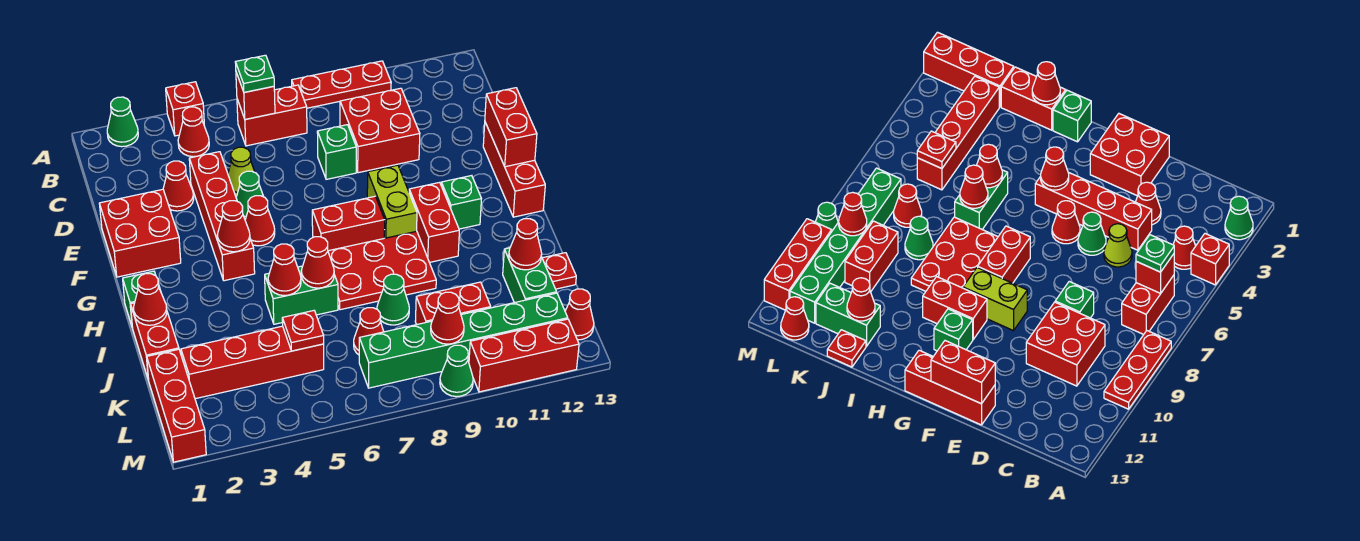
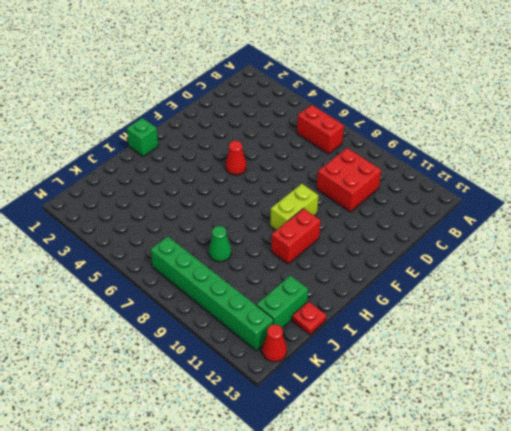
none -> green 1x1 cone [107,97,138,147]
none -> red 1x1 brick [166,82,204,136]
none -> red 1x3 plate [292,61,391,108]
none -> red 1x1 cone [178,107,209,157]

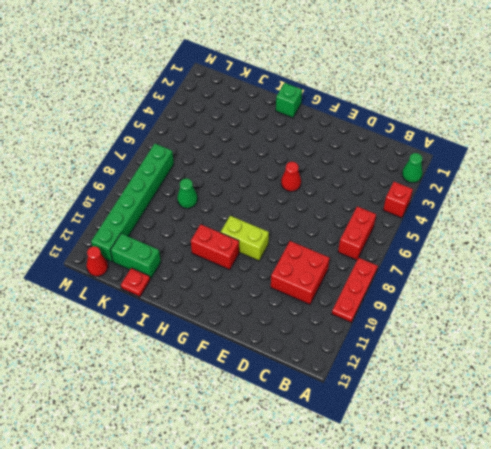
none -> red 1x1 cone [178,107,209,157]
none -> red 1x1 cone [163,161,194,211]
none -> red 1x4 brick [189,152,255,281]
none -> lime 1x1 cone [228,147,255,197]

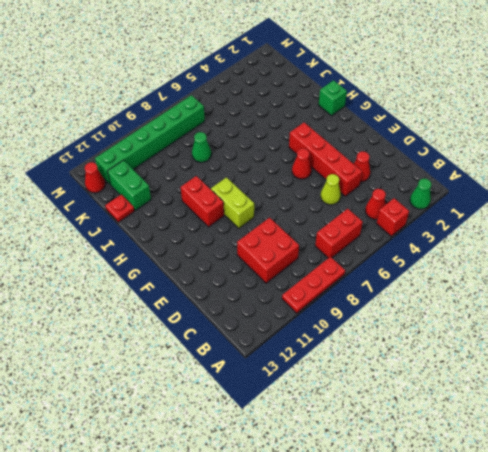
none -> green 1x1 brick [317,125,356,179]
none -> red 2x2 brick [99,189,181,277]
none -> green 1x1 cone [236,171,264,219]
none -> red 1x3 brick [483,123,545,217]

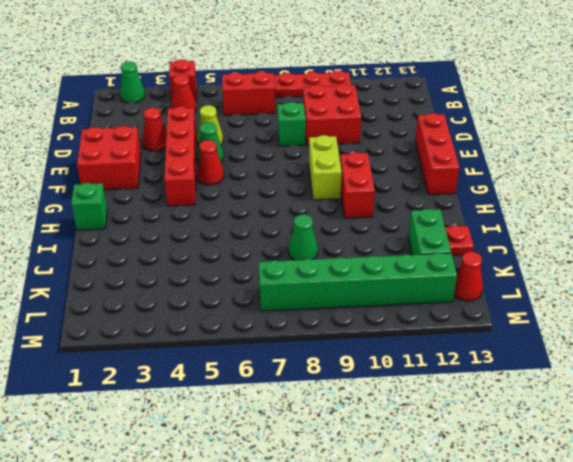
none -> red 1x2 brick [312,196,385,251]
none -> green 1x1 brick [441,176,481,229]
none -> red 2x3 plate [328,231,436,310]
none -> red 1x2 brick [130,303,179,380]

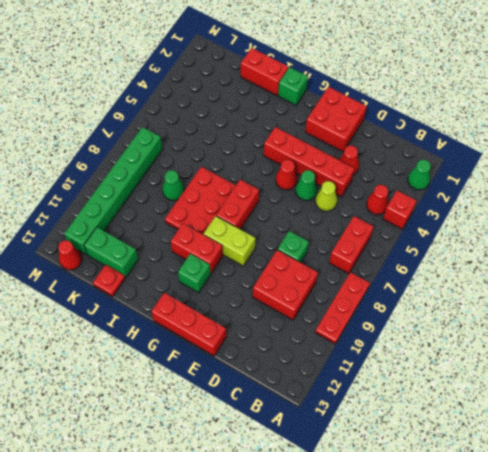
none -> green 1x2 brick [265,266,338,324]
none -> red 1x3 brick [147,349,206,462]
none -> red 1x4 brick [181,326,324,399]
none -> red 1x1 cone [354,308,384,355]

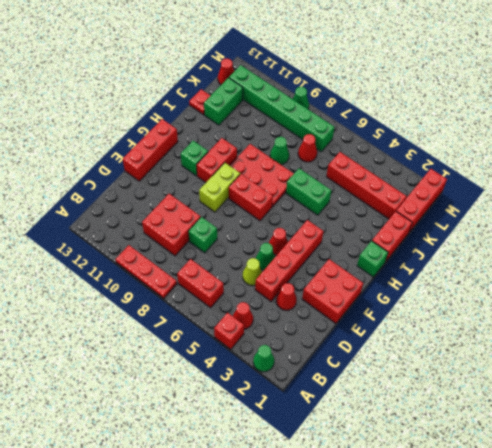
none -> red 1x2 brick [415,282,491,325]
none -> red 1x3 brick [469,319,579,392]
none -> red 1x1 brick [236,73,275,119]
none -> red 1x2 brick [485,88,537,167]

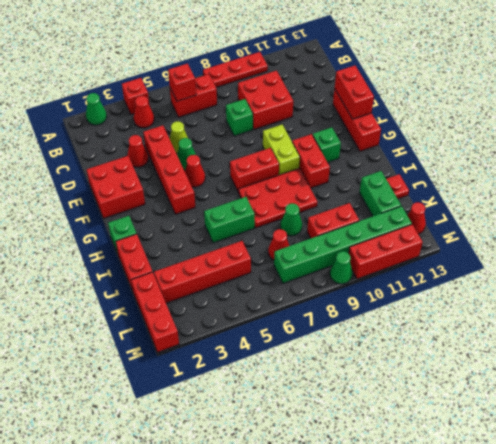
none -> red 1x1 cone [217,201,250,252]
none -> red 1x1 cone [133,274,167,325]
none -> red 1x1 cone [268,244,301,295]
none -> red 1x1 cone [301,237,334,288]

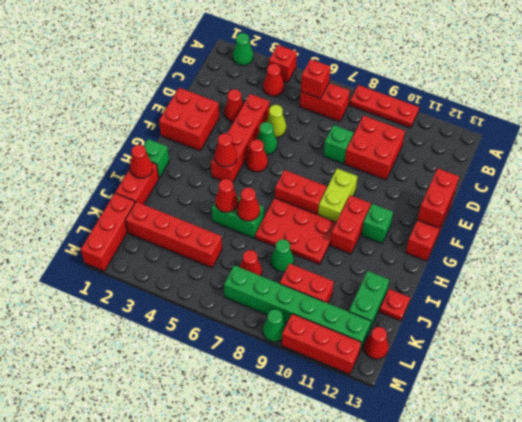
none -> red 1x1 cone [509,219,542,270]
none -> red 1x1 plate [282,311,324,351]
none -> red 1x1 cone [431,292,464,344]
none -> green 1x1 plate [235,55,274,92]

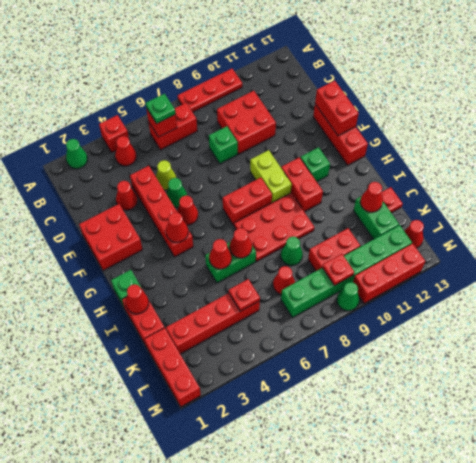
red 1x1 plate [322,254,354,286] -> red 1x1 cone [431,292,464,344]

